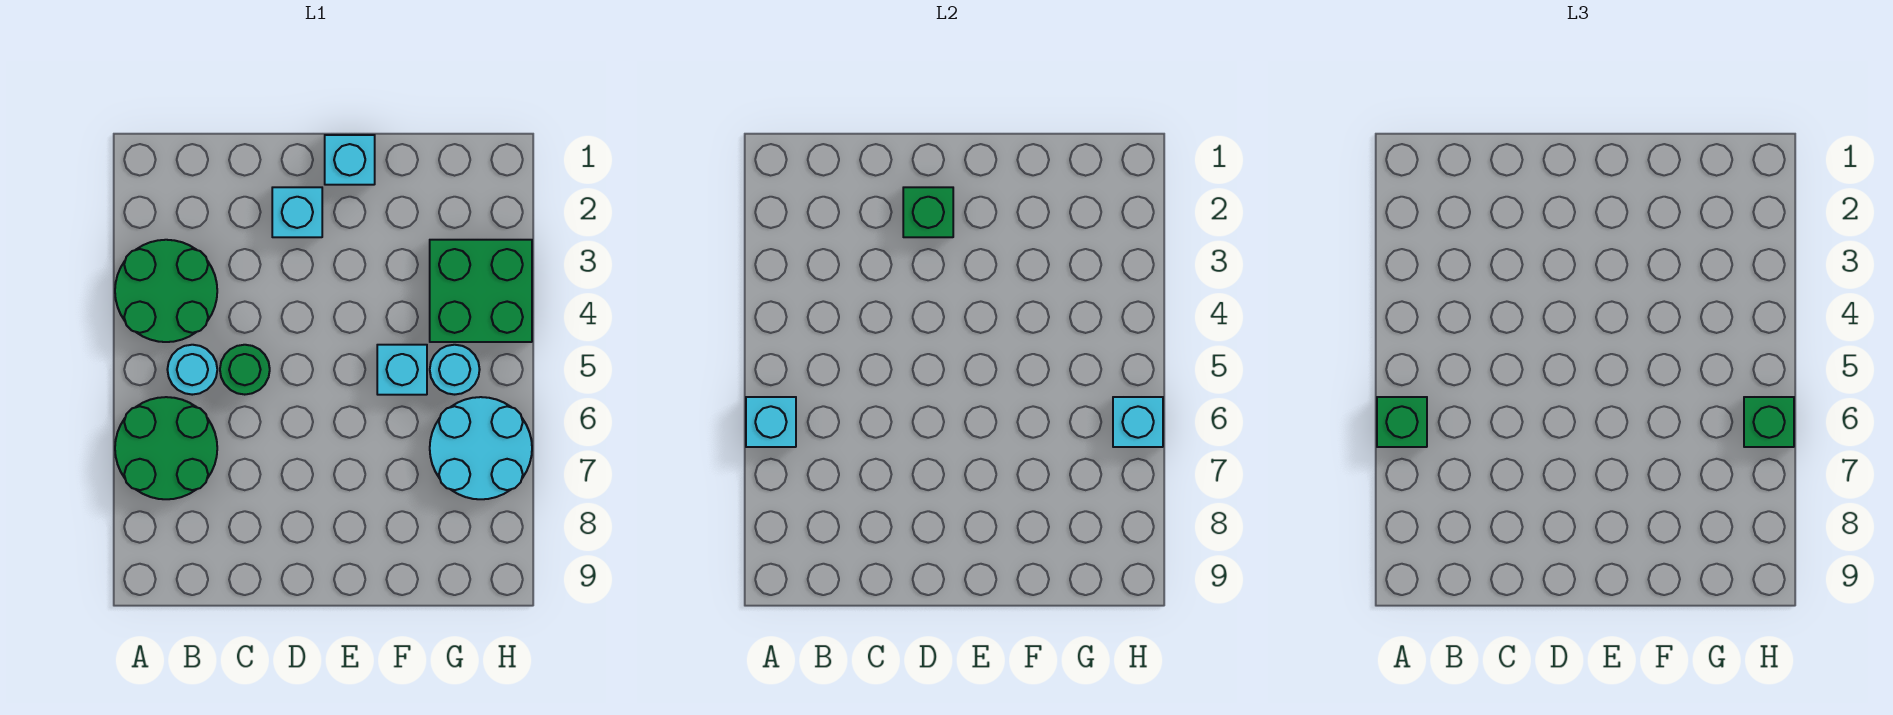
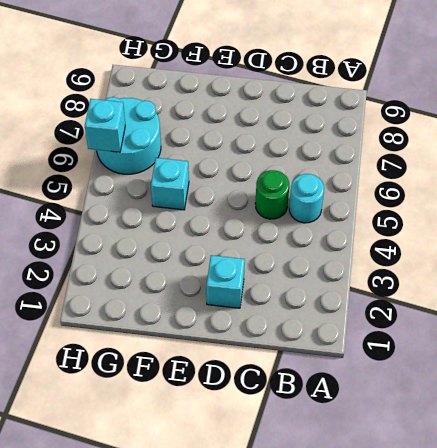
none -> green 2x2 round brick [115,240,217,342]
none -> green 2x2 round brick [115,397,217,499]
none -> cyan 1x1 brick [325,135,375,185]

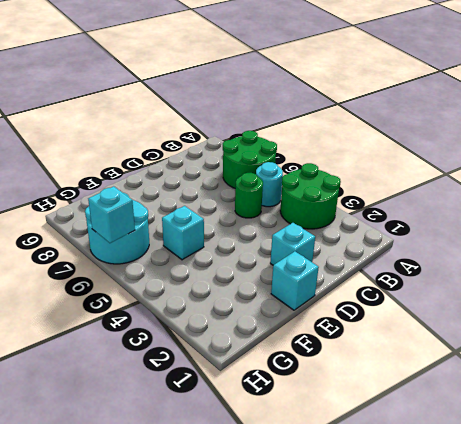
none -> green 2x2 brick [430,240,532,342]
none -> cyan 1x1 round brick [430,345,480,395]
none -> cyan 1x1 brick [746,397,796,447]

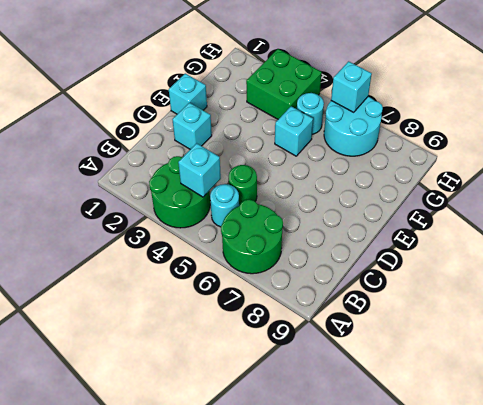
cyan 1x1 brick [178,143,221,197] -> cyan 1x1 brick moved to [746,397,796,447]
none -> green 1x1 brick [903,187,953,237]
none -> green 1x1 brick [1377,397,1427,447]
none -> green 1x1 brick [1744,397,1794,447]

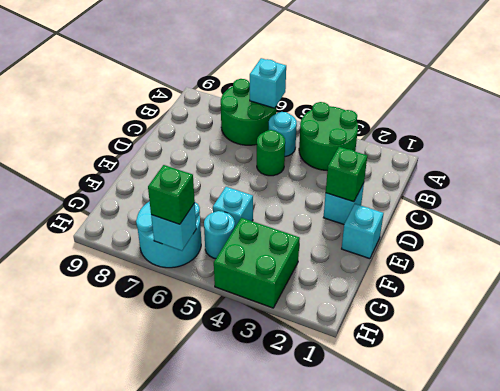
none -> green 1x1 brick [1377,397,1427,447]

